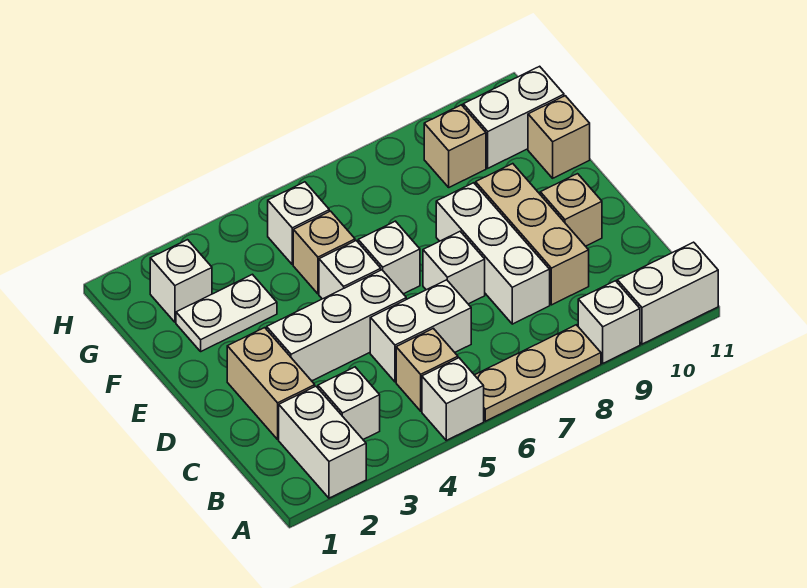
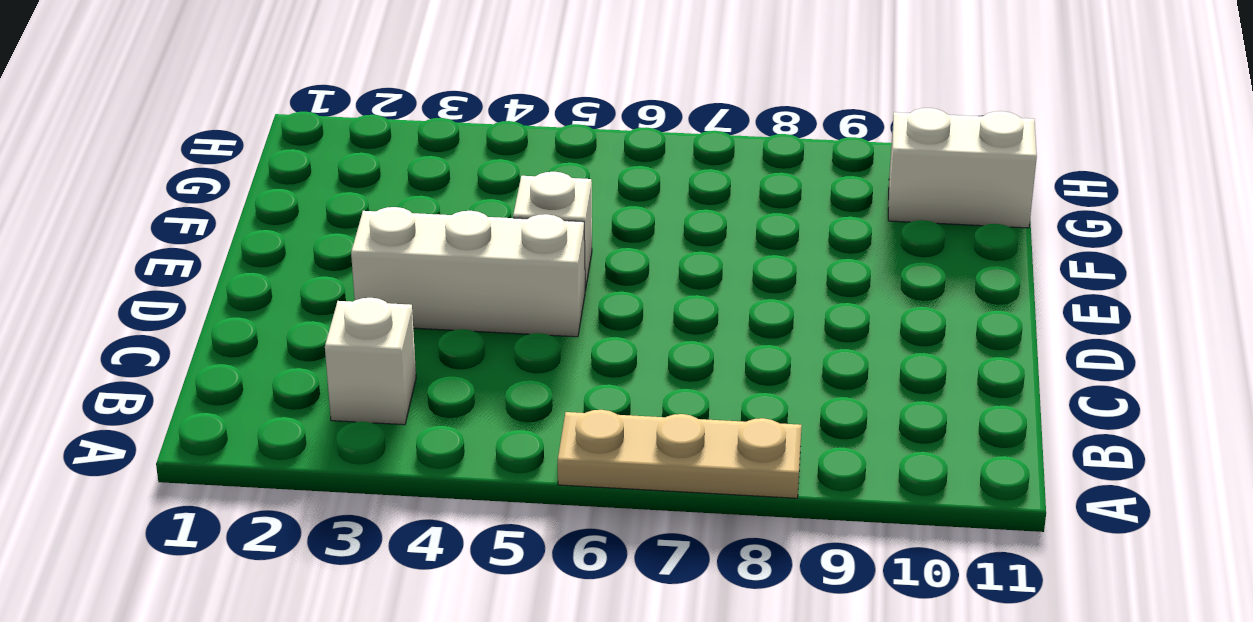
none -> white 1x2 brick [279,386,366,498]
none -> white 1x1 brick [422,358,484,440]
none -> white 1x1 brick [578,281,640,363]

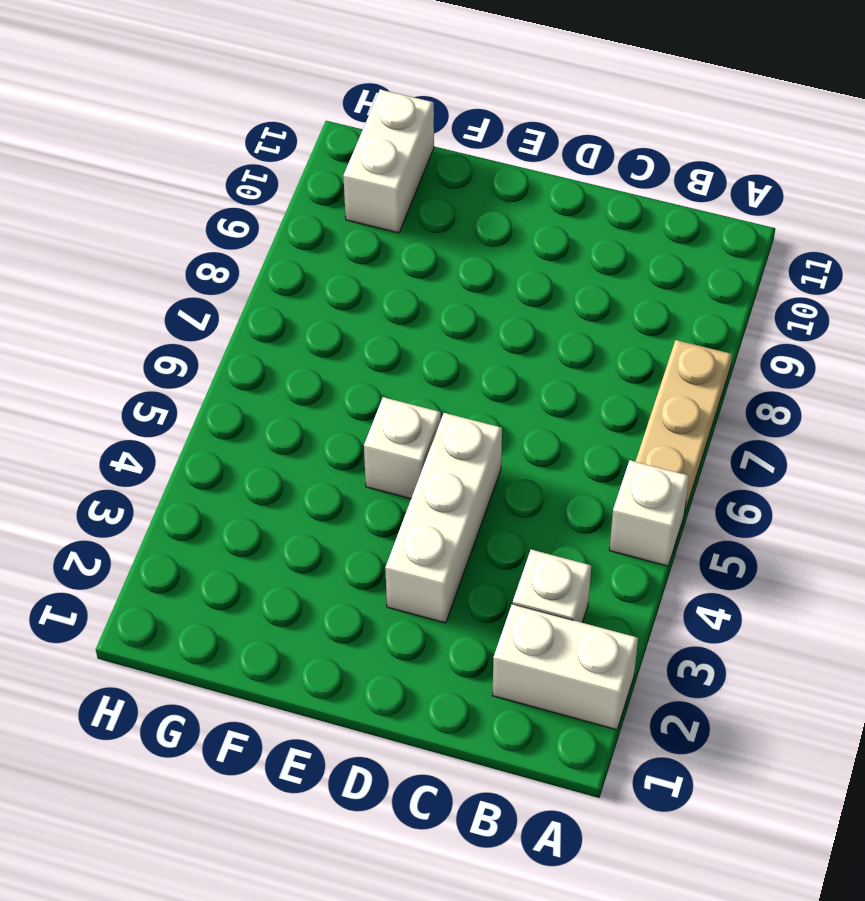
none -> white 1x1 brick [578,281,640,363]
none -> white 1x2 brick [617,242,718,344]
none -> tan 1x1 brick [396,328,458,411]

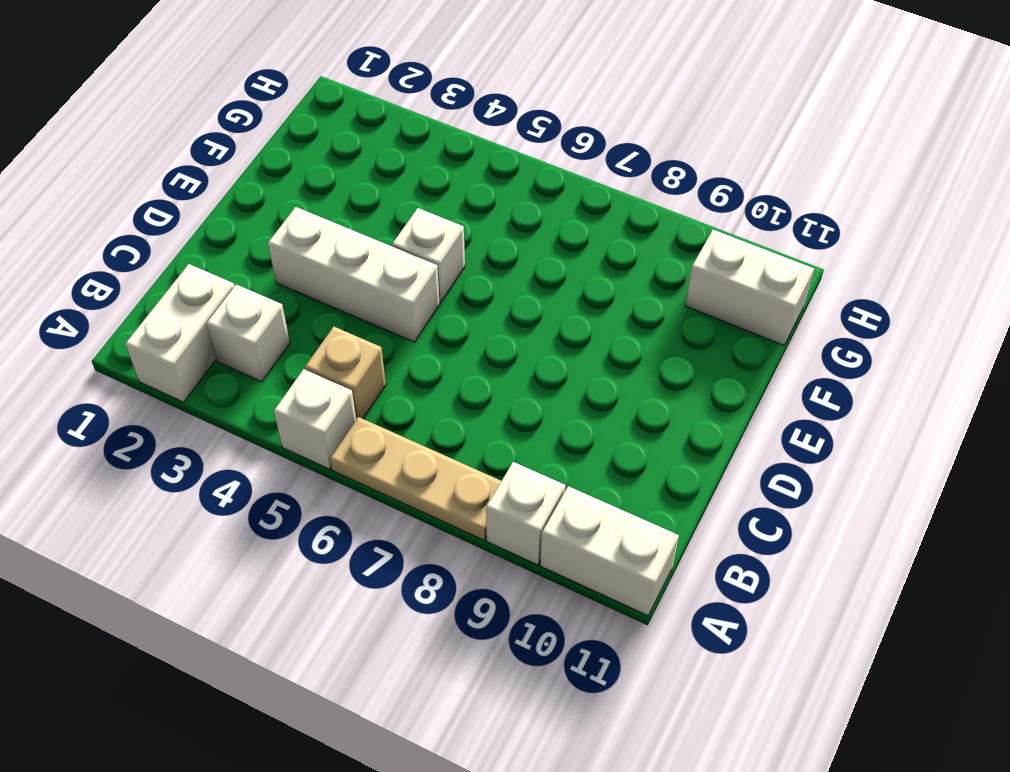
none -> tan 1x2 brick [227,328,315,439]
none -> white 1x2 brick [370,280,471,382]
none -> white 1x3 brick [436,183,550,324]

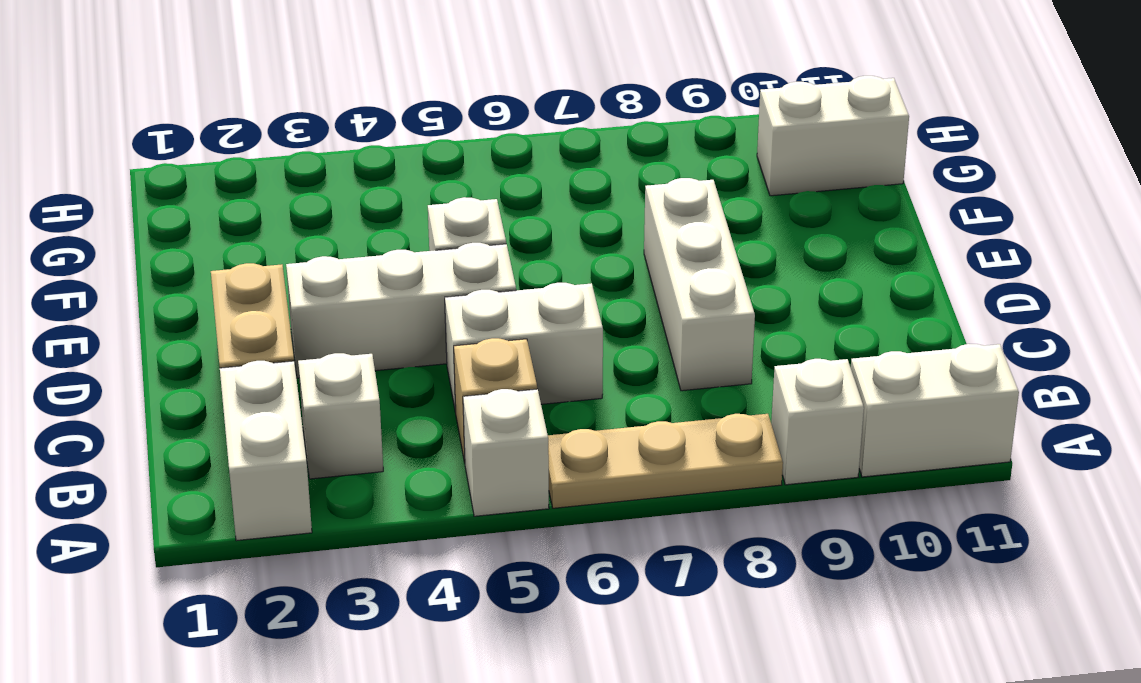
none -> tan 1x3 brick [476,164,589,305]
none -> white 1x1 brick [423,231,485,304]
none -> tan 1x1 brick [540,174,602,246]

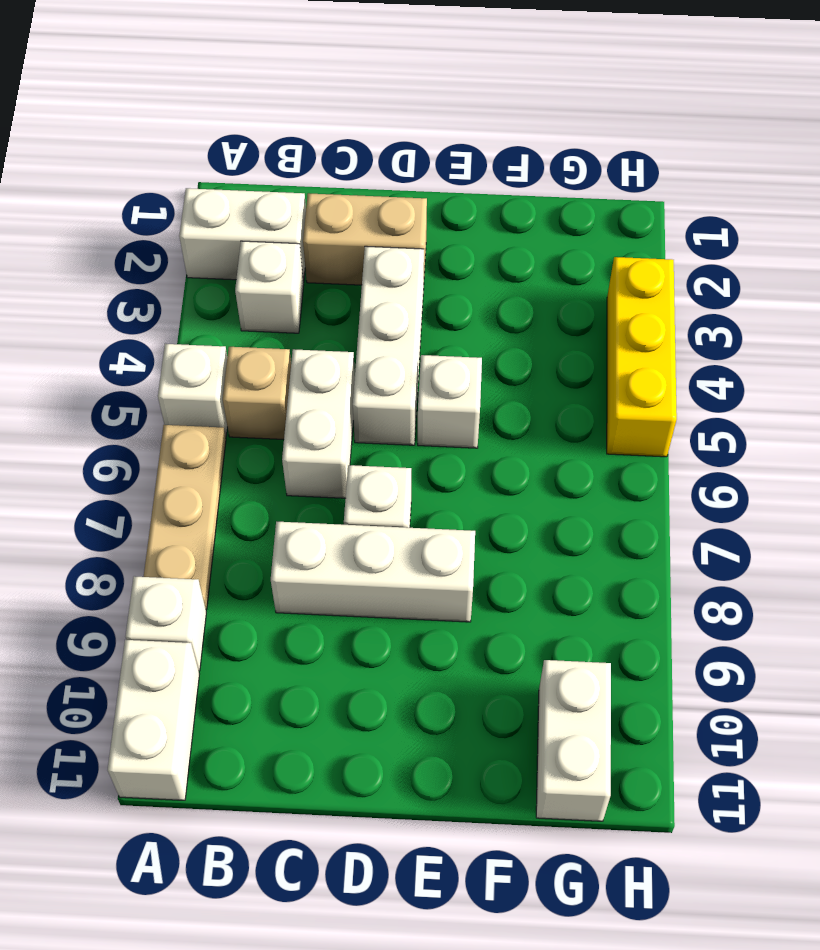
yellow 1x3 brick [607,257,677,457] -> none
none -> tan 1x3 brick [476,164,589,305]
none -> tan 1x1 brick [540,174,602,246]
none -> white 1x1 brick [358,221,420,294]

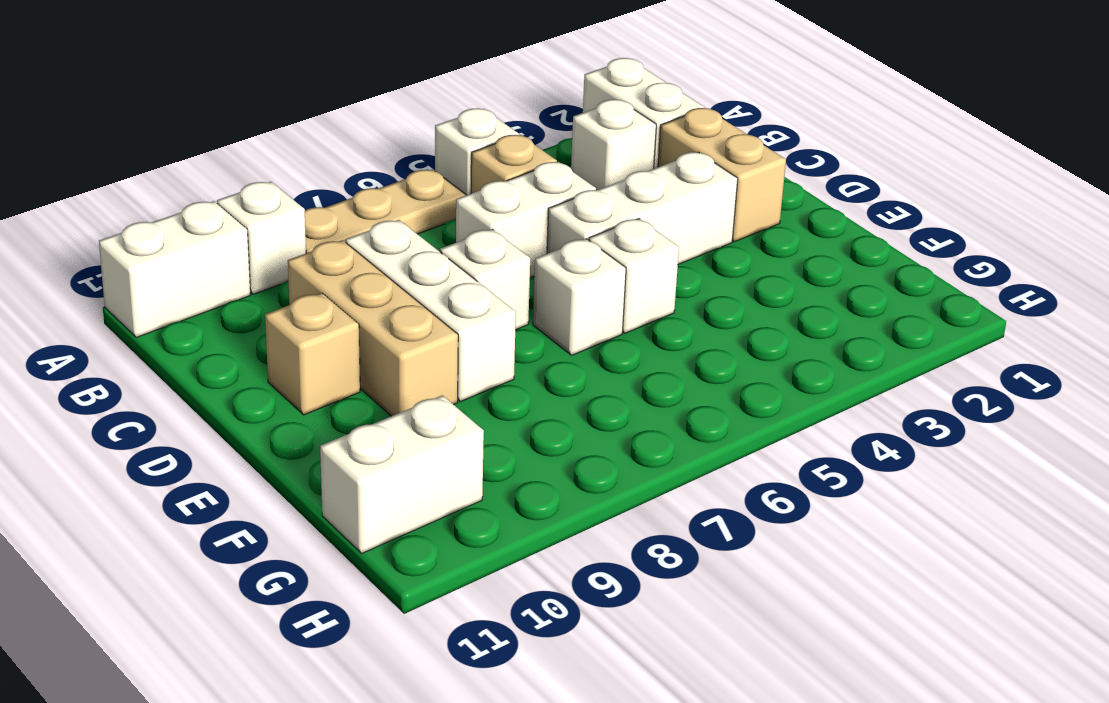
none -> white 1x2 plate [176,274,277,351]
none -> tan 1x1 brick [293,211,355,294]
none -> tan 1x1 brick [528,96,590,178]

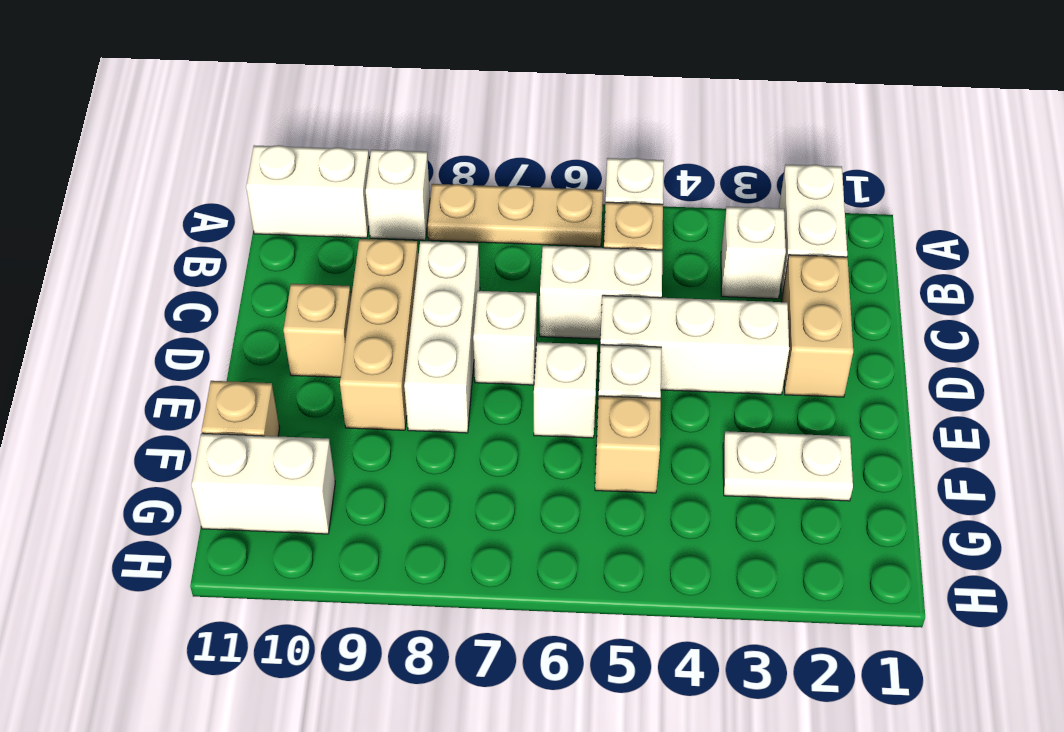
none -> white 1x1 brick [150,240,212,322]
none -> white 1x1 brick [268,182,329,264]
none -> tan 1x1 brick [424,105,486,187]

